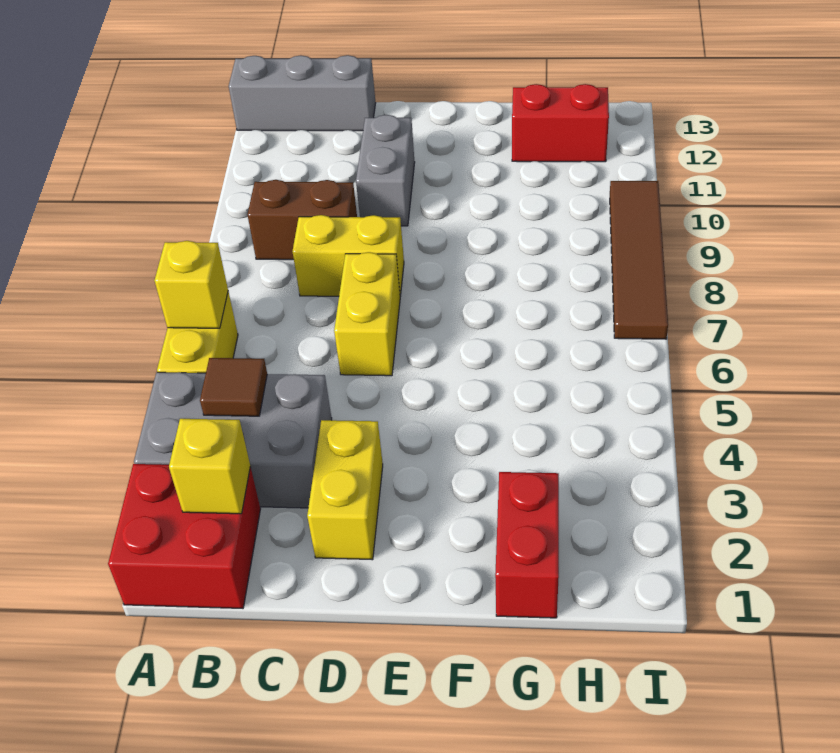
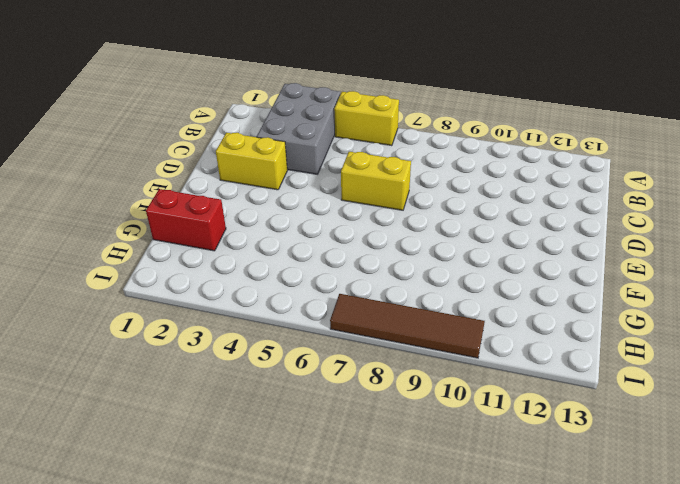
none -> red 2x2 brick [108,464,260,608]
none -> grey 1x3 brick [229,55,376,131]
none -> brown 1x2 brick [248,180,357,260]

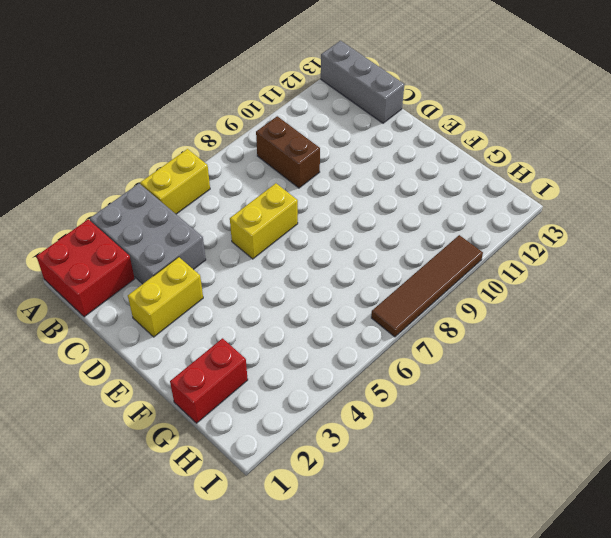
none -> yellow 1x2 brick [292,215,404,296]
none -> grey 1x2 brick [356,115,415,226]
none -> red 1x2 brick [512,84,609,162]

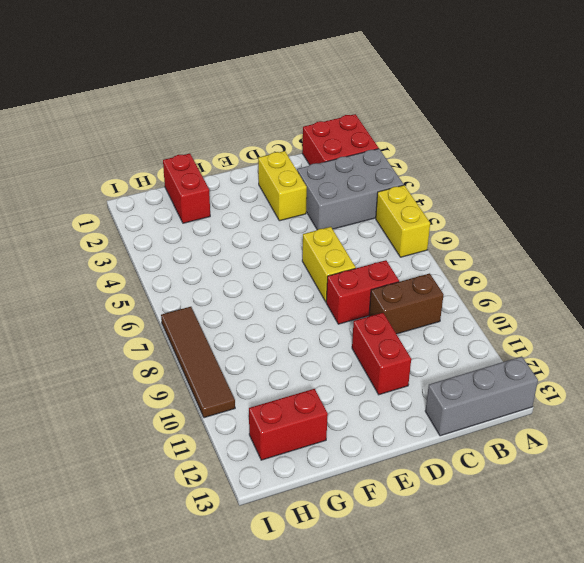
red 1x2 brick [326,260,399,324] -> yellow 1x2 brick [292,215,404,296]
red 1x2 brick [352,313,411,395] -> grey 1x2 brick [356,115,415,226]
none -> yellow 1x1 brick [154,241,228,328]
none -> yellow 1x1 brick [169,419,250,514]
none -> brown 1x1 tile [200,358,267,416]

